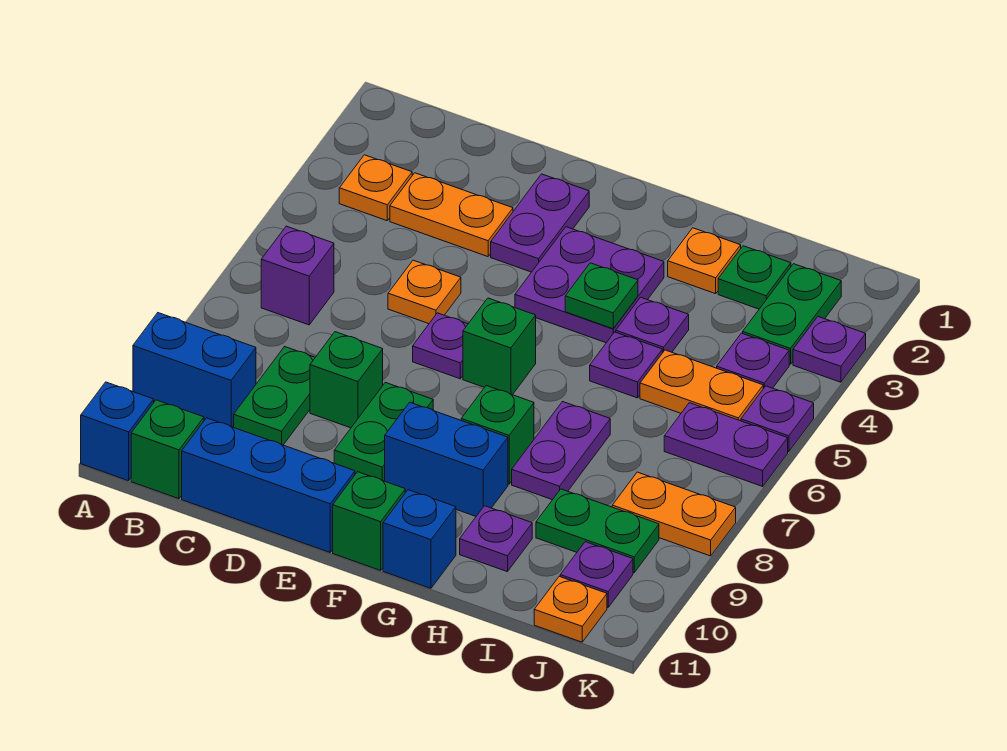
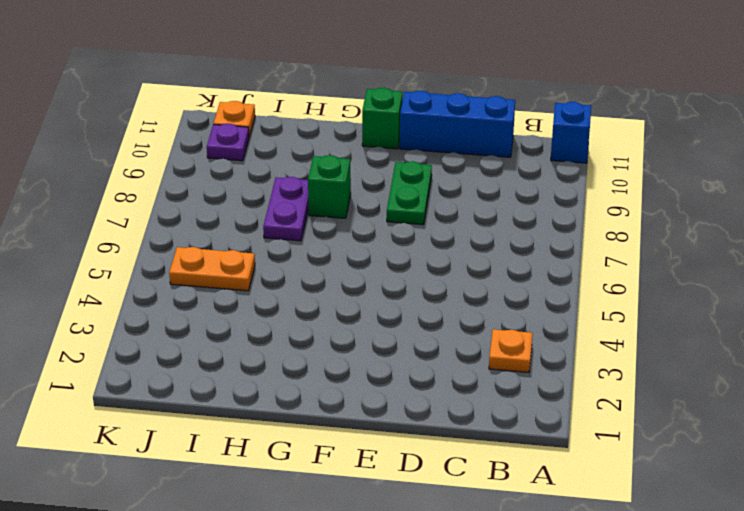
none -> blue 1x2 brick [133,313,256,427]
none -> purple 1x1 brick [261,226,334,325]
none -> green 1x1 brick [131,400,204,499]
none -> orange 1x2 plate [390,173,513,257]

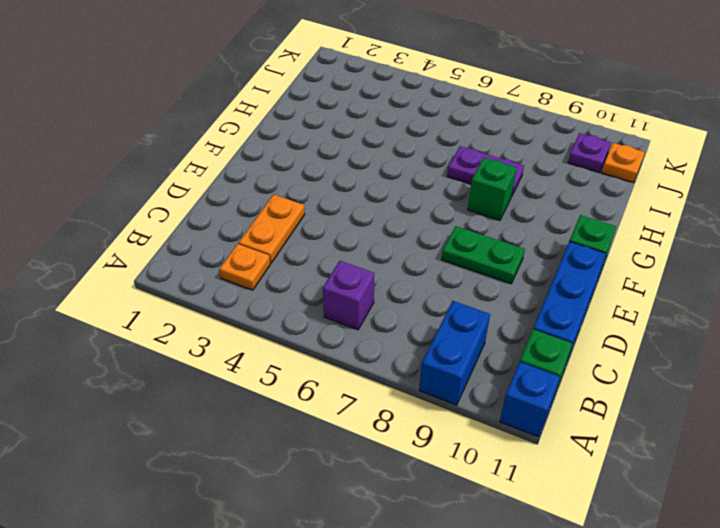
none -> green 1x2 plate [234,347,315,445]
none -> orange 1x1 plate [388,260,461,324]
none -> green 1x1 brick [310,332,383,428]
none -> purple 1x2 plate [491,174,589,272]

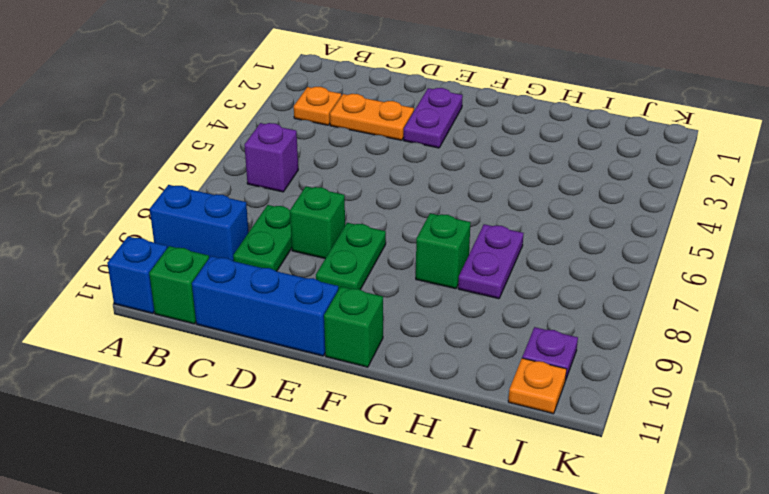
none -> orange 1x1 plate [388,260,461,324]
none -> purple 1x1 plate [413,313,468,379]
none -> purple 2x2 plate [515,227,664,343]
none -> green 1x1 brick [463,298,536,395]

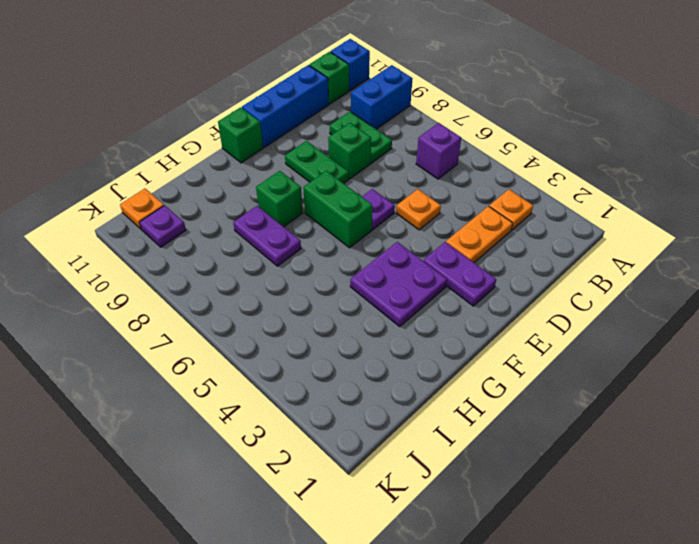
green 1x2 brick [303,171,372,248] -> green 1x1 brick [463,298,536,395]
none -> blue 1x2 brick [385,402,508,516]
none -> blue 1x1 brick [383,490,456,588]
none -> orange 1x1 plate [668,228,741,294]
none -> purple 1x1 plate [616,297,689,353]

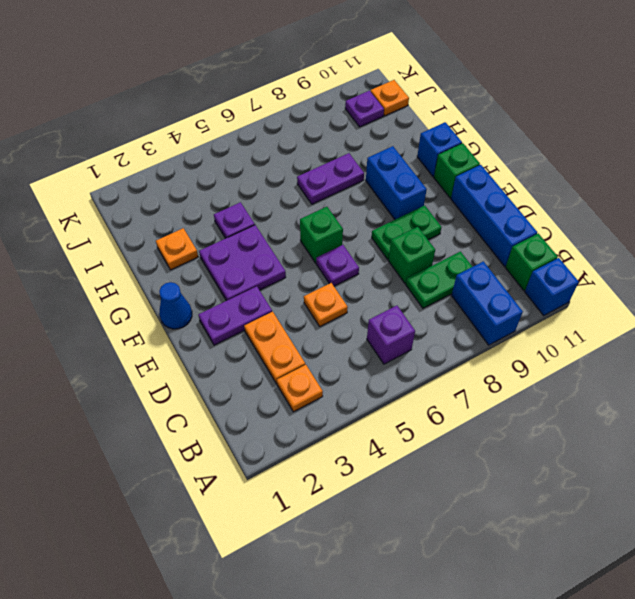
blue 1x1 cone [159,282,192,329] -> none
none -> green 1x1 brick [461,386,534,484]
none -> purple 1x1 plate [590,332,662,398]
none -> purple 1x1 plate [460,506,532,572]
none -> green 1x1 plate [718,246,791,309]

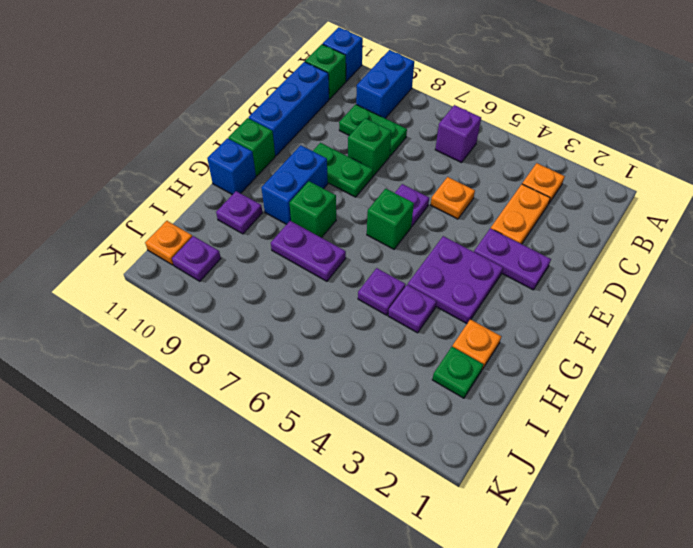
none -> orange 1x2 plate [640,350,763,421]
none -> green 1x2 plate [536,489,659,573]
none -> green 1x2 plate [743,264,841,364]
none -> purple 1x1 plate [717,333,789,389]

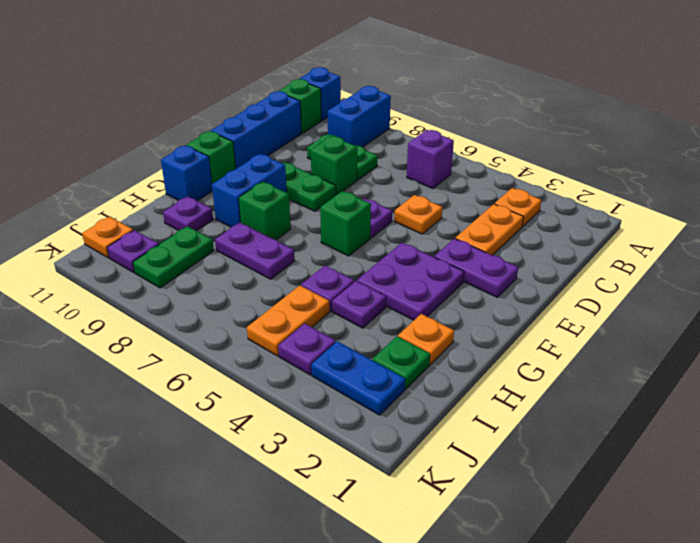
blue 1x2 plate [311,341,405,415] -> green 1x2 plate [743,264,841,364]
none -> purple 1x2 plate [664,403,788,486]
none -> orange 1x2 plate [612,472,736,556]
none -> purple 1x1 plate [793,317,866,382]
none -> purple 1x1 plate [741,386,814,452]

